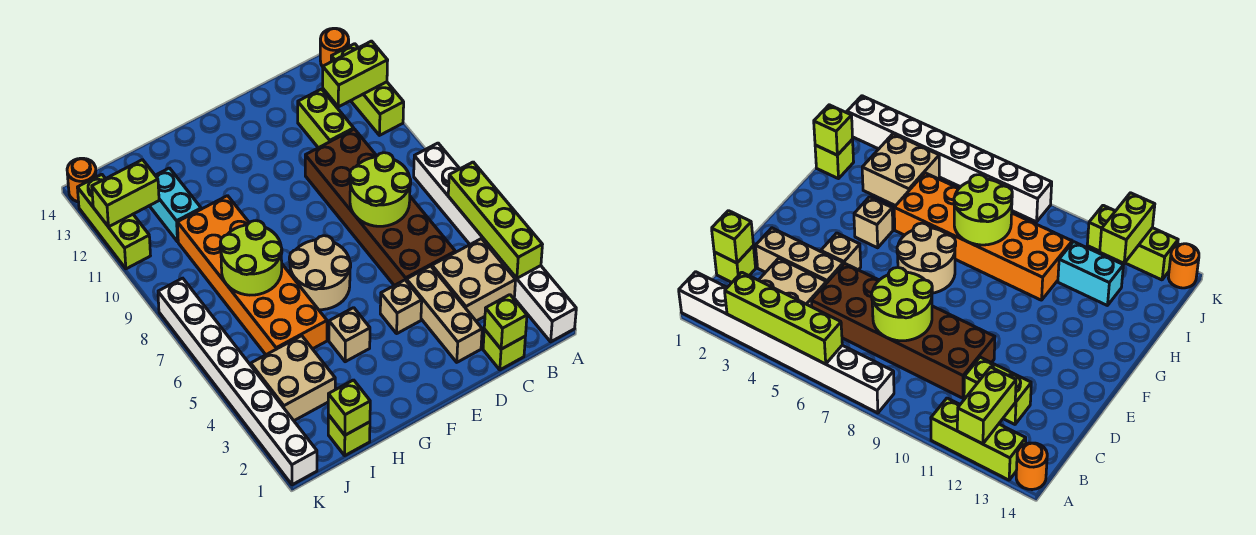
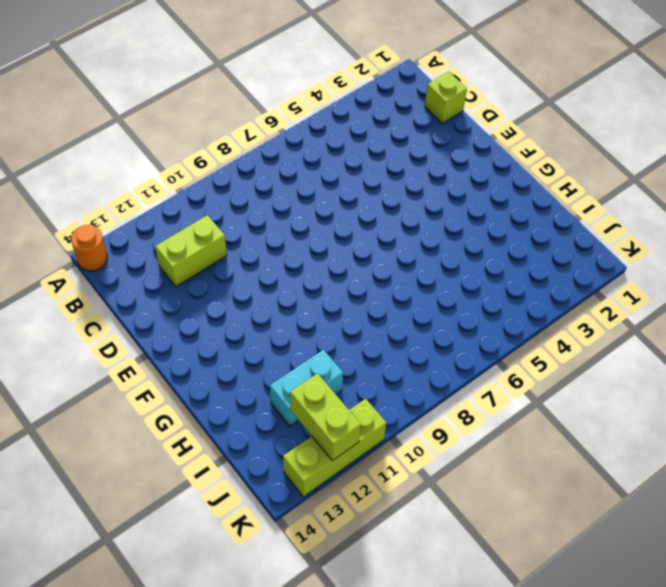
none -> white 1x8 brick [414,143,576,342]
none -> lime 1x3 brick [331,44,404,135]
none -> tan 2x2 brick [432,239,516,321]

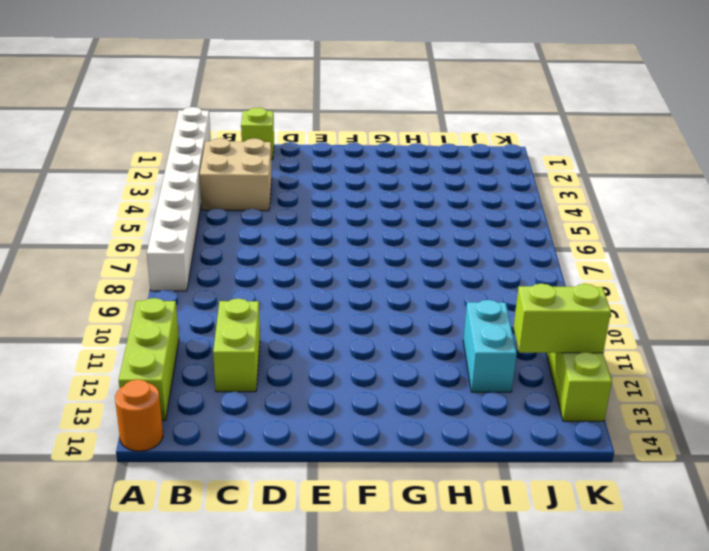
none -> brown 2x6 brick [305,129,455,285]
none -> tan 1x3 brick [406,266,482,362]
none -> tan 1x1 brick [380,280,422,333]

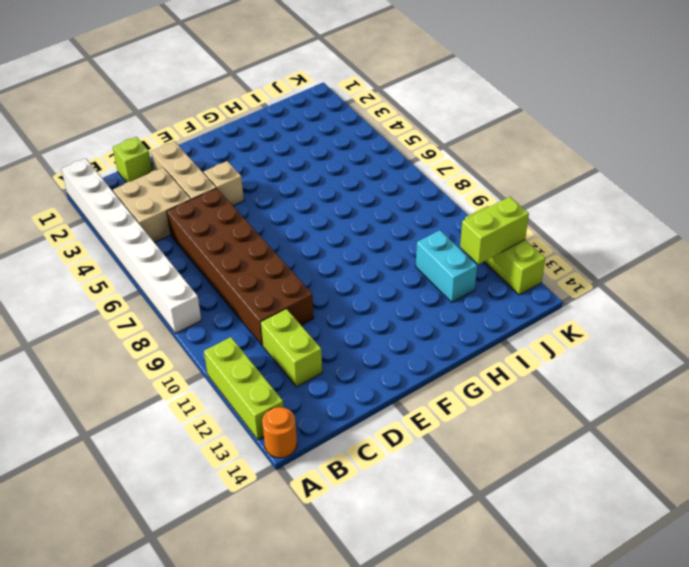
none -> tan 2x2 round brick [289,236,351,310]
none -> tan 1x1 brick [329,308,370,362]
none -> orange 2x6 brick [177,196,327,355]

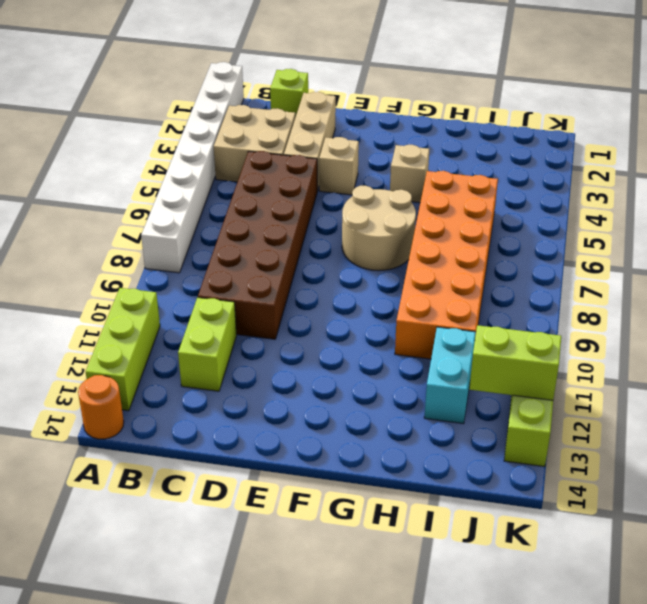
none -> lime 1x1 brick [328,415,370,455]
none -> tan 2x2 brick [251,336,335,421]
none -> white 1x8 brick [158,278,317,485]

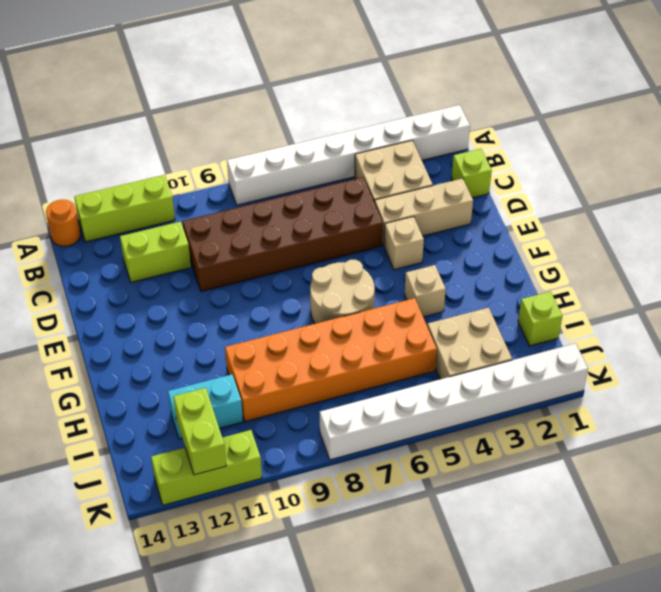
none -> orange 1x1 round brick [67,158,96,202]
none -> lime 1x4 brick [448,162,542,278]
none -> lime 1x2 brick [323,41,388,107]

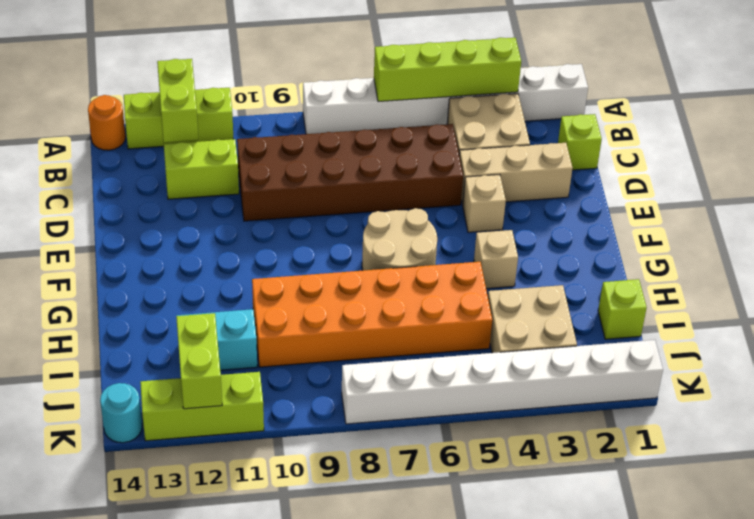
cyan 1x1 round brick [100,383,142,443] -> orange 1x1 round brick [67,158,96,202]
none -> lime 1x1 brick [484,295,527,349]
none -> lime 2x2 round brick [350,153,411,226]
none -> lime 2x2 round brick [220,221,282,295]

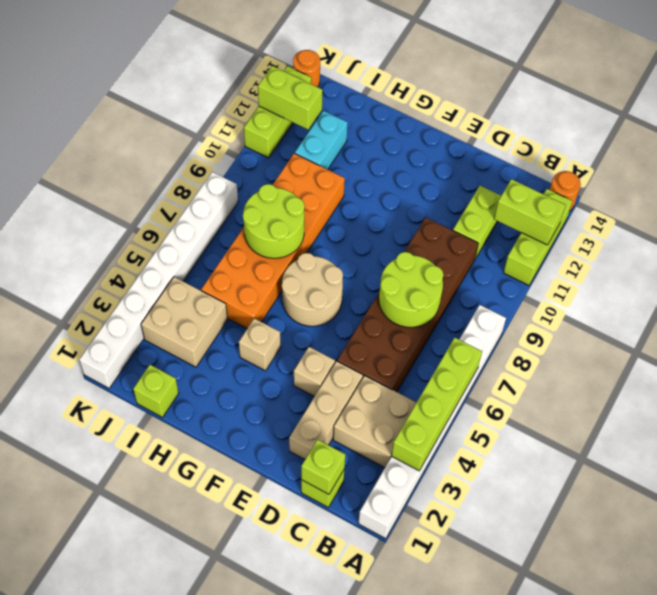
none -> lime 1x1 brick [328,380,370,435]

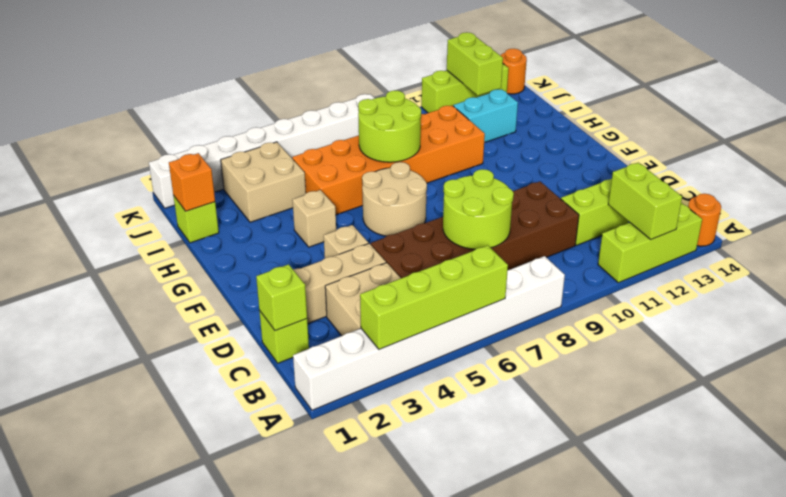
orange 1x1 brick [169,153,215,211] -> lime 1x1 brick [328,380,370,435]

